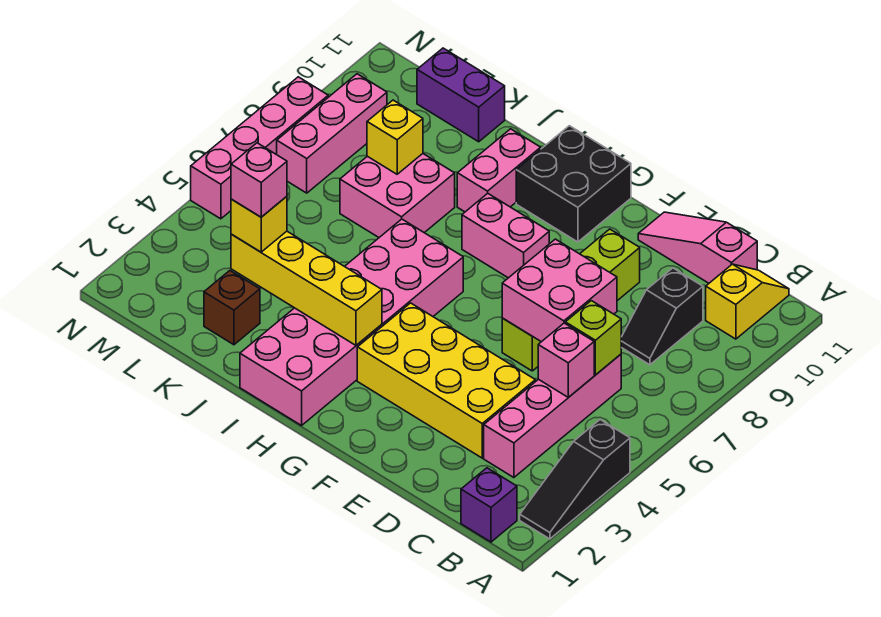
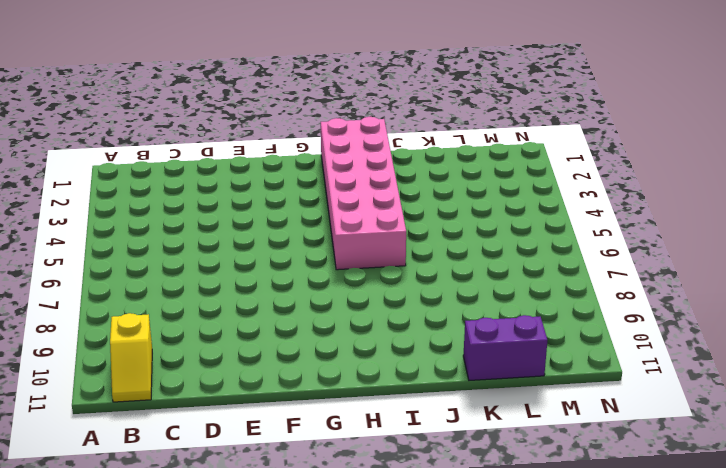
none -> black 1x3 slope [520,420,630,539]
none -> purple 1x1 brick [461,468,517,542]
none -> pink 1x4 brick [484,354,621,478]

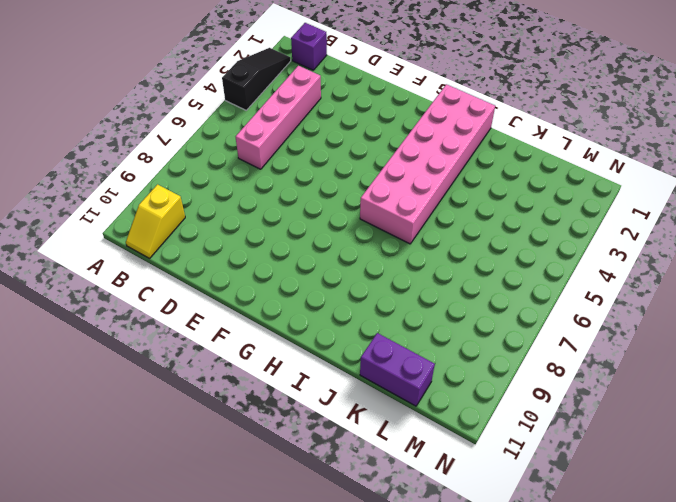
none -> black 1x2 slope [621,268,703,365]
none -> pink 1x3 slope [638,212,757,283]
none -> yellow 2x4 brick [357,303,535,458]

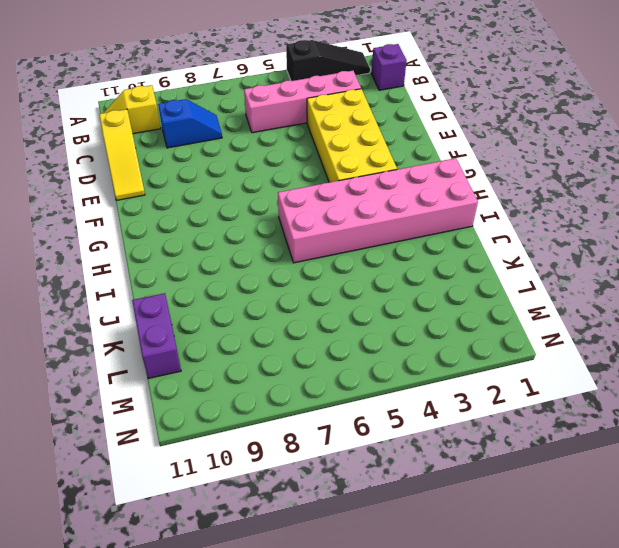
blue 1x2 slope [158,99,222,148] -> black 1x2 slope [621,268,703,365]
yellow 1x3 slope [99,109,145,200] -> pink 1x3 slope [638,212,757,283]
none -> lime 1x4 brick [502,229,640,371]
none -> pink 1x2 brick [462,193,549,278]
none -> black 2x2 brick [516,126,631,242]

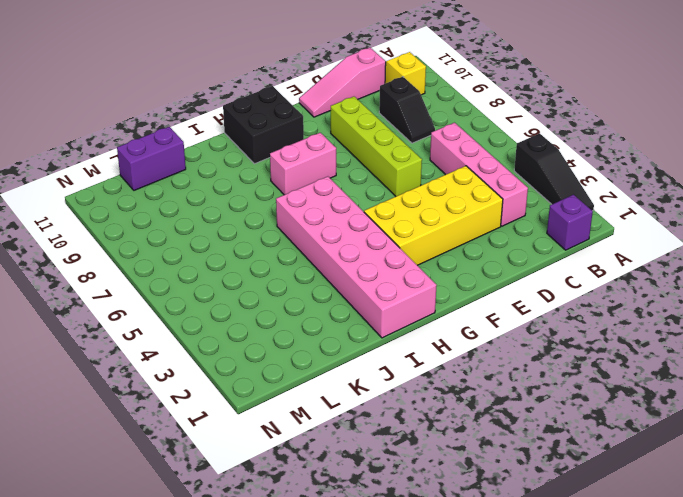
none -> pink 1x2 brick [457,129,541,212]
none -> pink 2x2 brick [340,154,455,237]
none -> brown 1x1 brick [204,271,260,345]

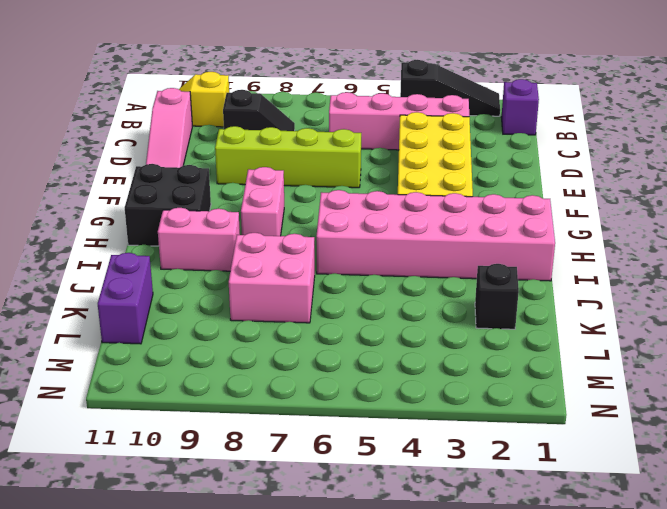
black 1x1 brick [475,264,519,329] -> brown 1x1 brick [204,271,260,345]
none -> pink 1x3 brick [277,74,387,193]
none -> pink 1x4 brick [191,77,328,219]
none -> pink 1x1 brick [538,323,594,397]

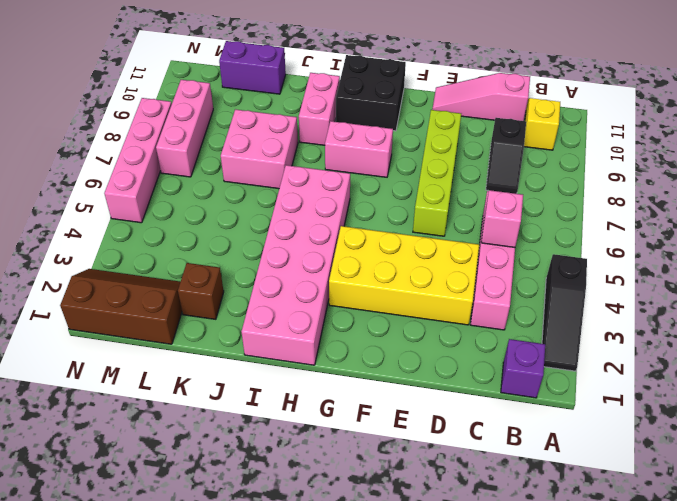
brown 2x3 slope [60,269,182,344] -> none
none -> lime 1x1 brick [565,301,621,375]
none -> pink 2x2 brick [502,239,617,342]
none -> yellow 1x4 brick [231,231,382,345]

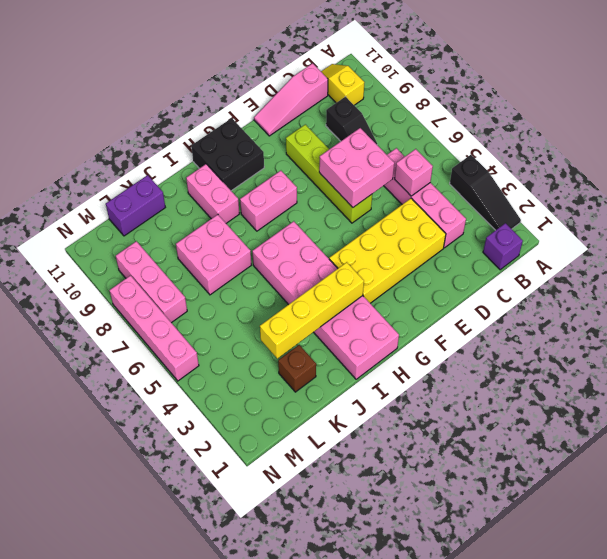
none -> lime 1x1 brick [565,301,621,375]
none -> yellow 1x1 brick [367,100,423,174]
none -> yellow 1x1 brick [231,196,287,252]

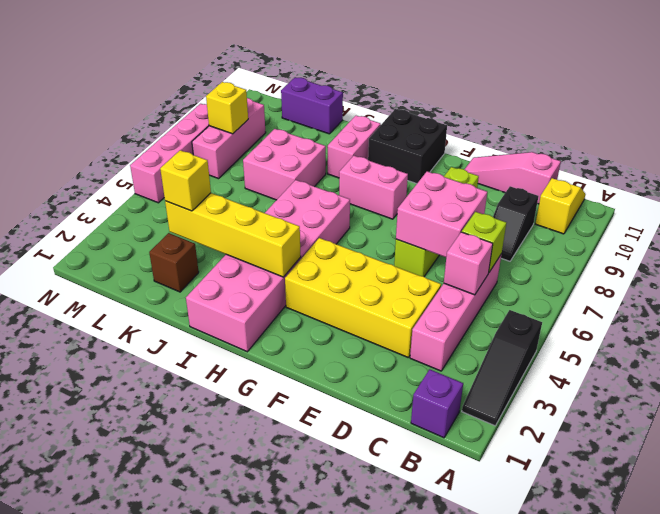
yellow 1x1 brick [206,82,248,134] -> yellow 1x1 brick moved to [367,100,423,174]
none -> pink 1x1 brick [231,143,287,217]

